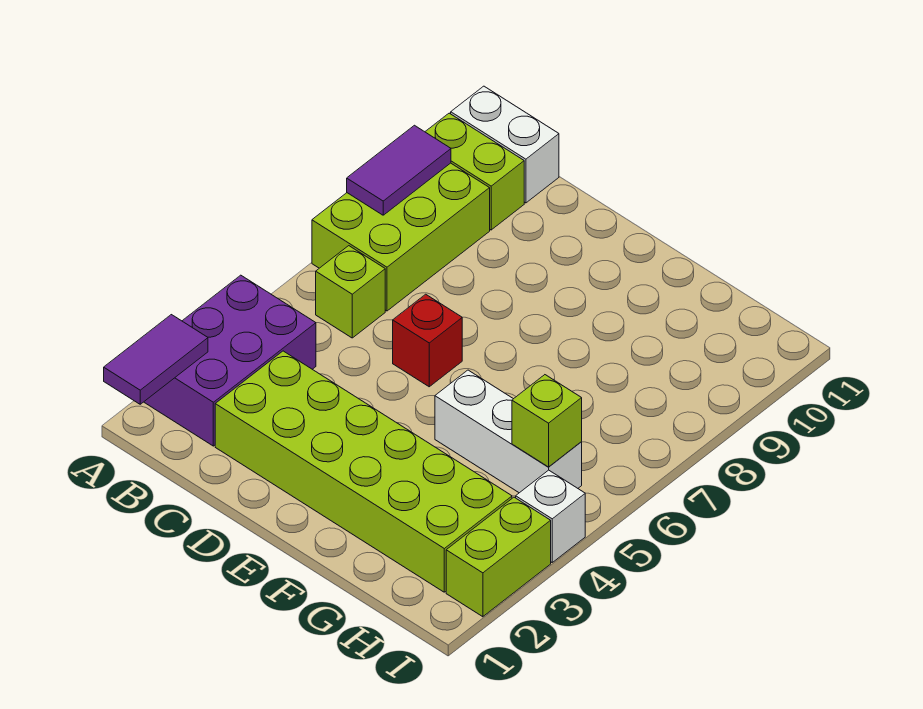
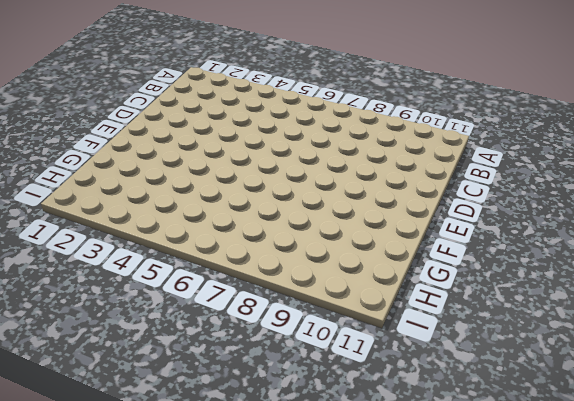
none -> purple 2x3 brick [144,275,316,446]
none -> lime 2x3 brick [312,163,490,311]
none -> lime 1x2 brick [425,113,524,230]

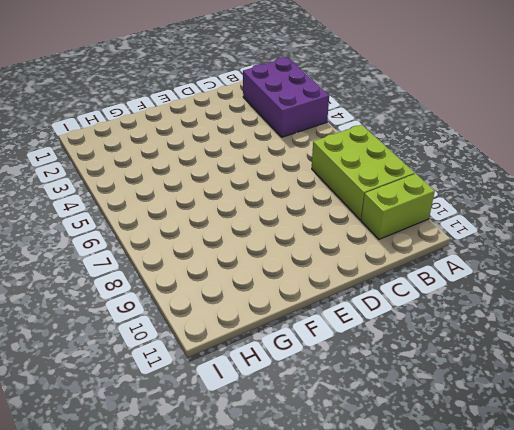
none -> white 1x2 brick [451,86,559,203]
none -> lime 1x1 brick [316,246,385,338]
none -> lime 2x6 brick [215,351,512,592]

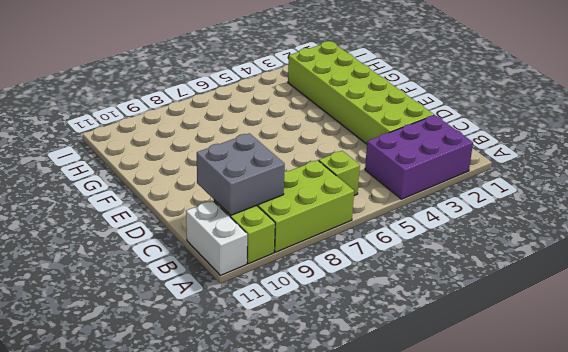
grey 2x2 brick [197,133,285,215] -> none
none -> red 1x1 brick [393,294,462,387]
none -> white 1x3 brick [435,370,582,493]
none -> lime 1x2 brick [446,497,551,617]

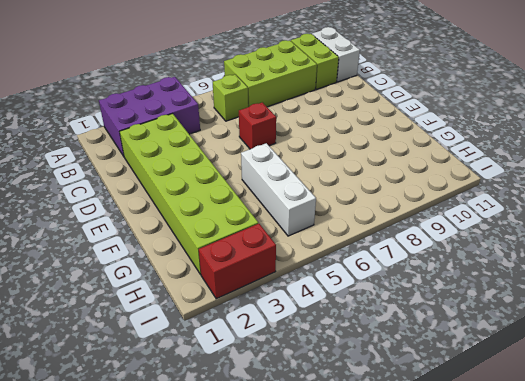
red 1x2 brick [199,224,276,299] -> lime 1x2 brick [446,497,551,617]
none -> white 1x1 brick [516,470,585,562]
none -> purple 1x2 tile [104,315,208,404]
none -> purple 1x2 tile [347,125,451,215]

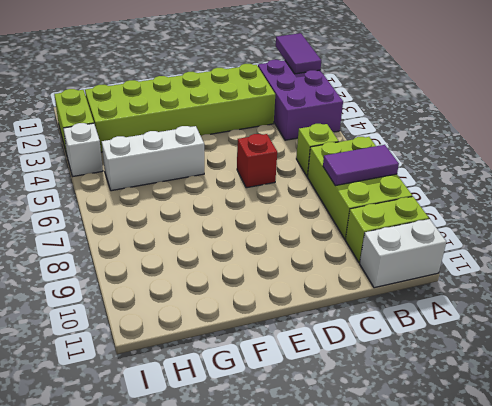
purple 1x2 tile [323,145,399,186] -> purple 1x2 tile turned to [347,125,451,215]
none -> lime 1x1 brick [512,375,582,467]

